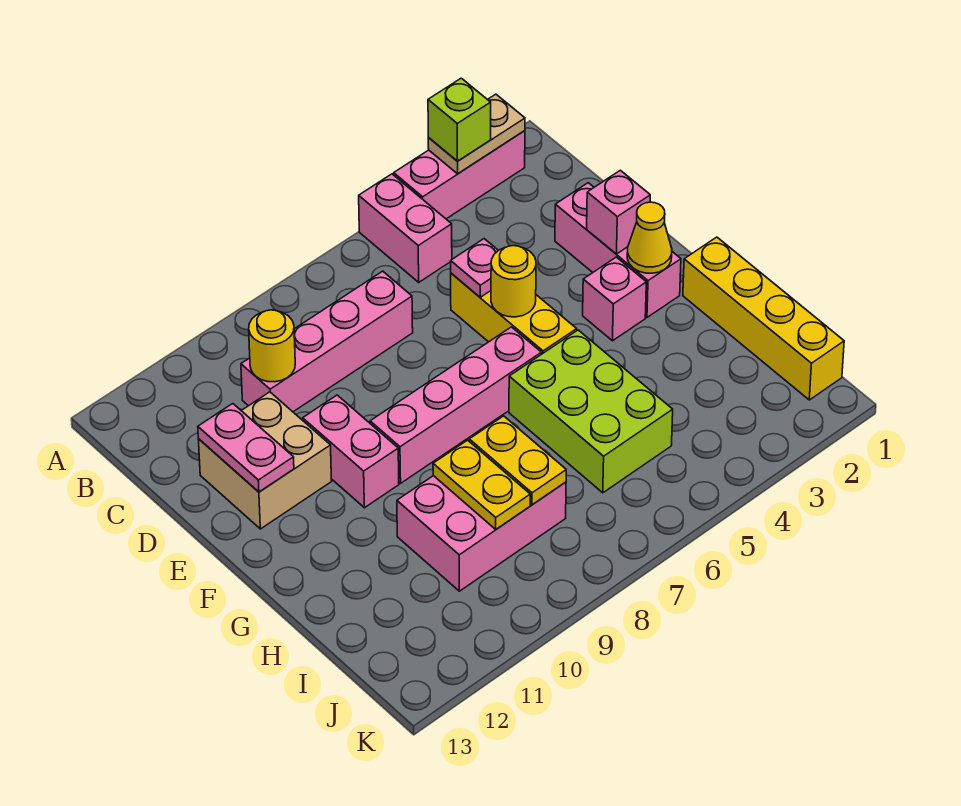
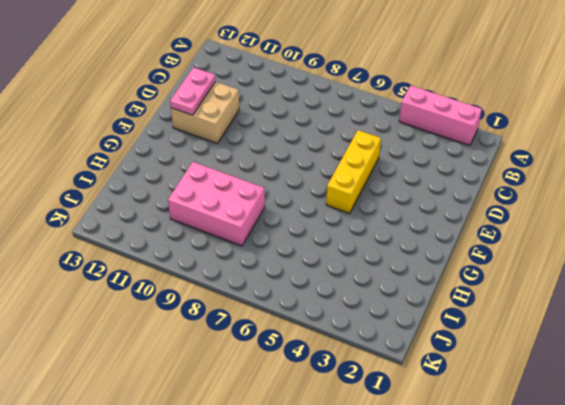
none -> pink 1x2 brick [359,174,452,282]
none -> pink 1x4 brick [241,271,413,412]
none -> pink 1x3 brick [555,183,681,317]

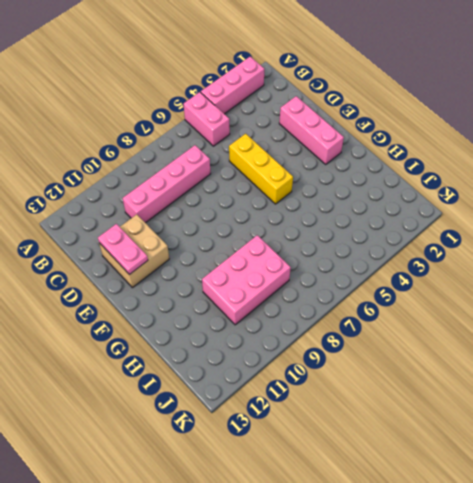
none -> pink 1x2 brick [303,395,399,508]
none -> pink 1x1 brick [583,257,646,341]
none -> pink 1x4 brick [370,327,541,483]

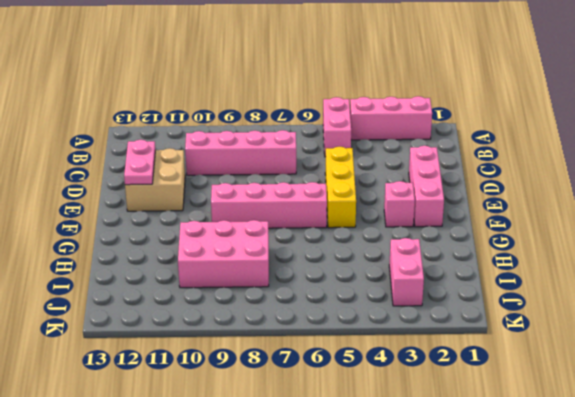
pink 1x2 brick [389,238,424,306] -> pink 1x2 brick moved to [303,395,399,508]
none -> yellow 1x4 brick [683,237,844,400]
none -> lime 2x3 brick [509,330,673,493]
none -> tan 1x2 plate [428,94,525,174]

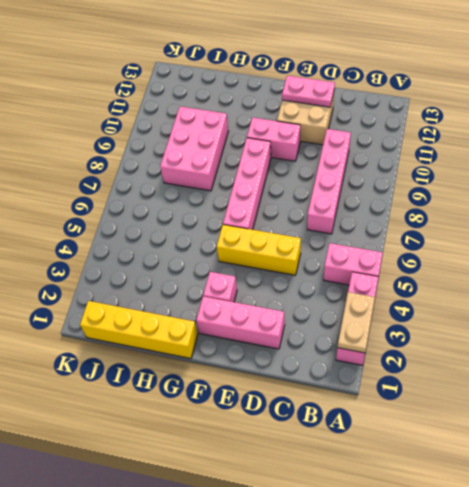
none -> lime 2x3 brick [509,330,673,493]
none -> yellow 1x1 round brick [249,310,295,382]
none -> pink 1x1 plate [451,239,498,297]

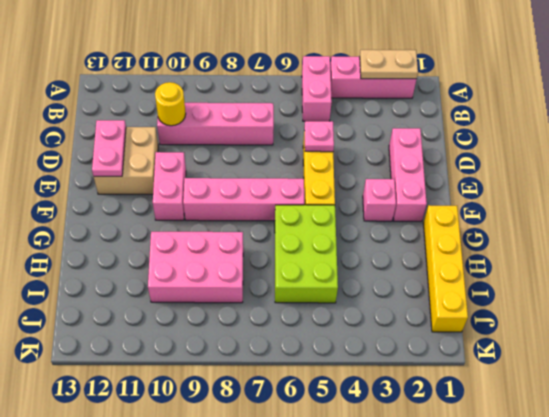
none -> pink 1x1 brick [587,170,650,254]
none -> yellow 1x1 round brick [491,246,536,317]
none -> yellow 1x1 cone [627,202,672,273]

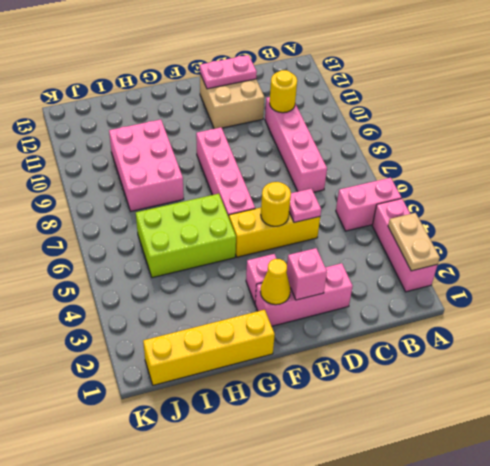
none -> pink 1x2 brick [303,395,399,508]
none -> yellow 1x2 plate [469,416,566,505]
none -> yellow 1x2 plate [433,440,530,529]

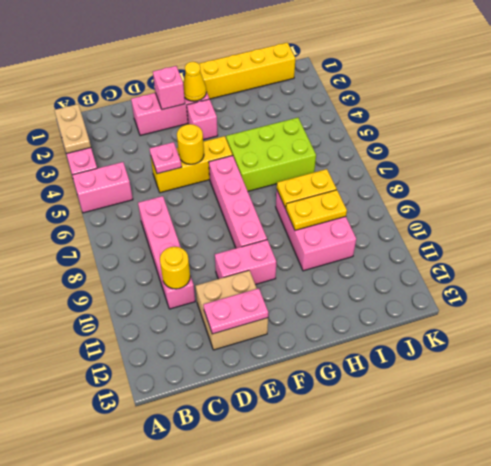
none -> lime 1x1 brick [428,78,491,161]

